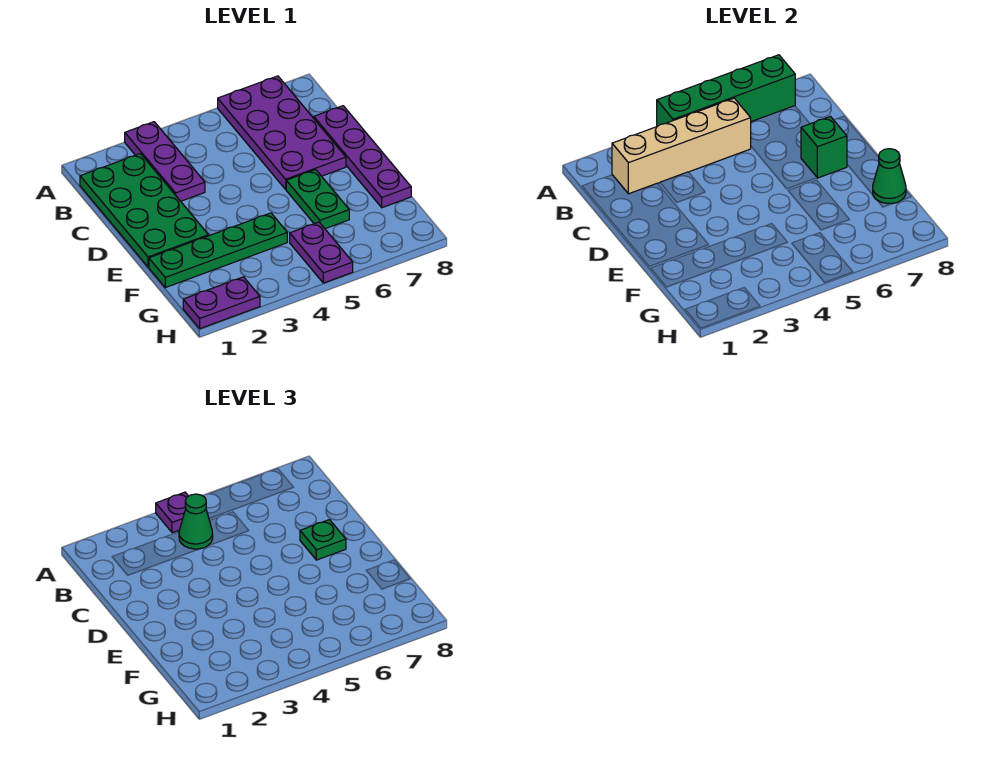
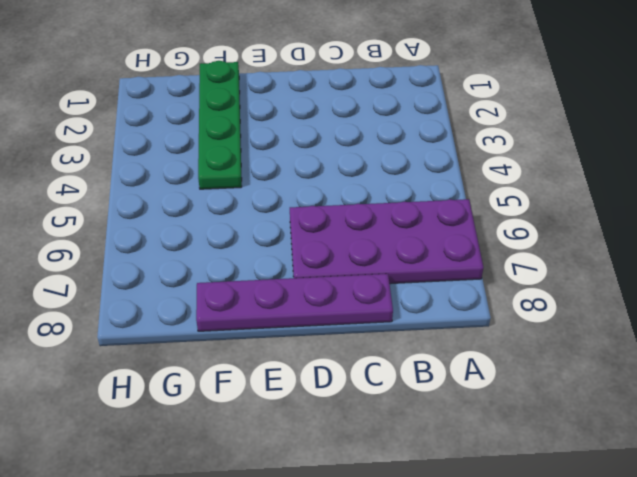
none -> purple 1x3 plate [125,122,205,201]
none -> green 2x4 plate [80,154,208,267]
none -> green 1x2 plate [286,170,349,229]

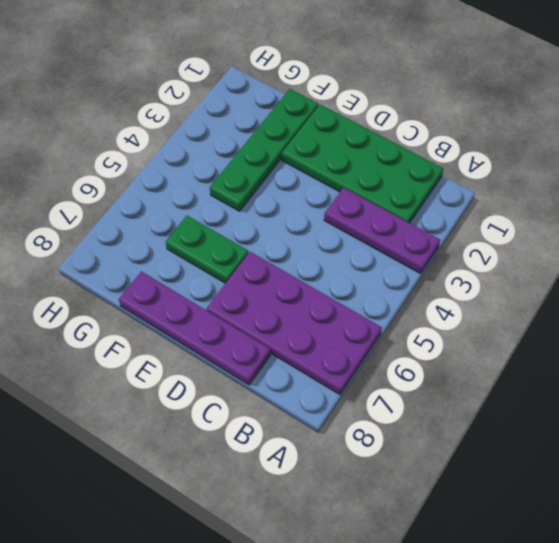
none -> purple 1x2 plate [290,222,353,283]
none -> purple 1x2 plate [183,277,260,329]
none -> green 1x4 brick [657,55,795,126]

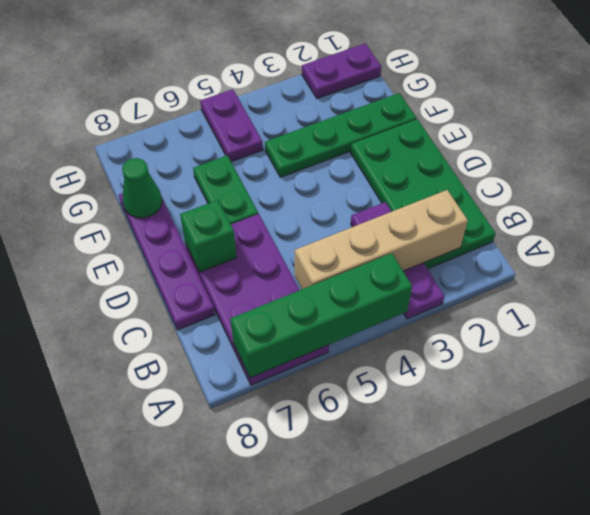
none -> purple 1x1 plate [156,492,188,533]
none -> green 1x1 cone [179,494,213,549]
none -> green 1x1 plate [300,520,346,560]

